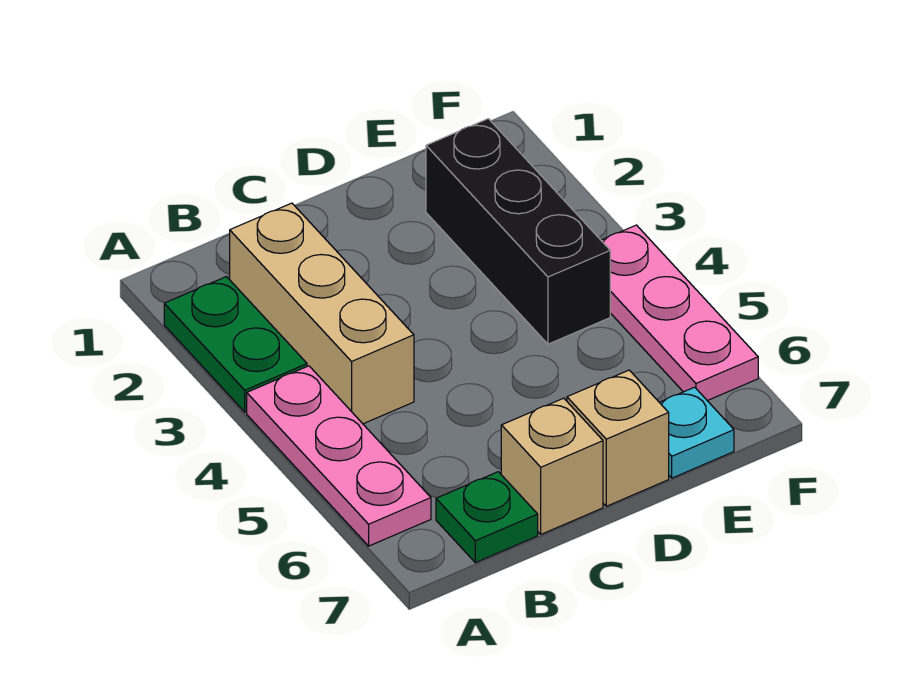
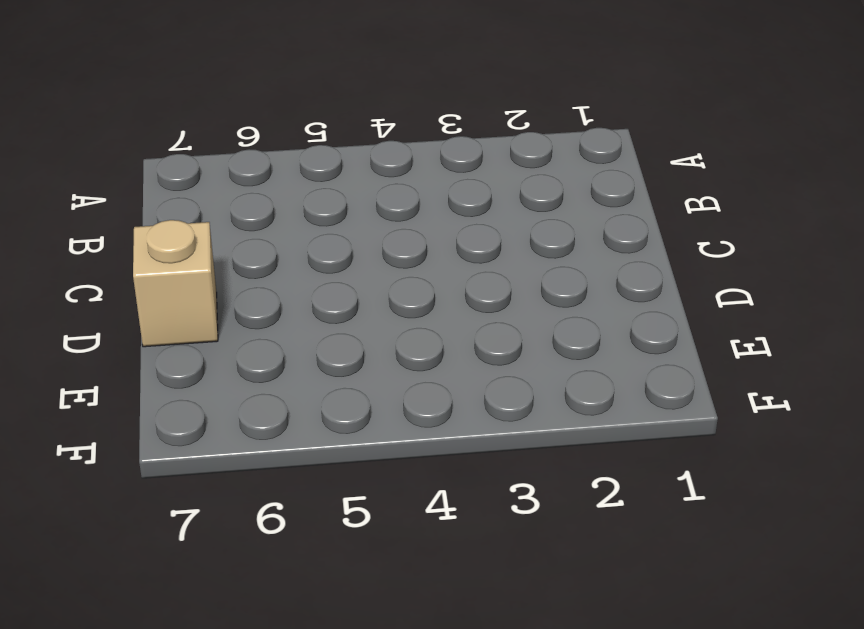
none -> green 1x2 plate [164,277,307,412]
none -> pink 1x3 plate [247,366,431,546]

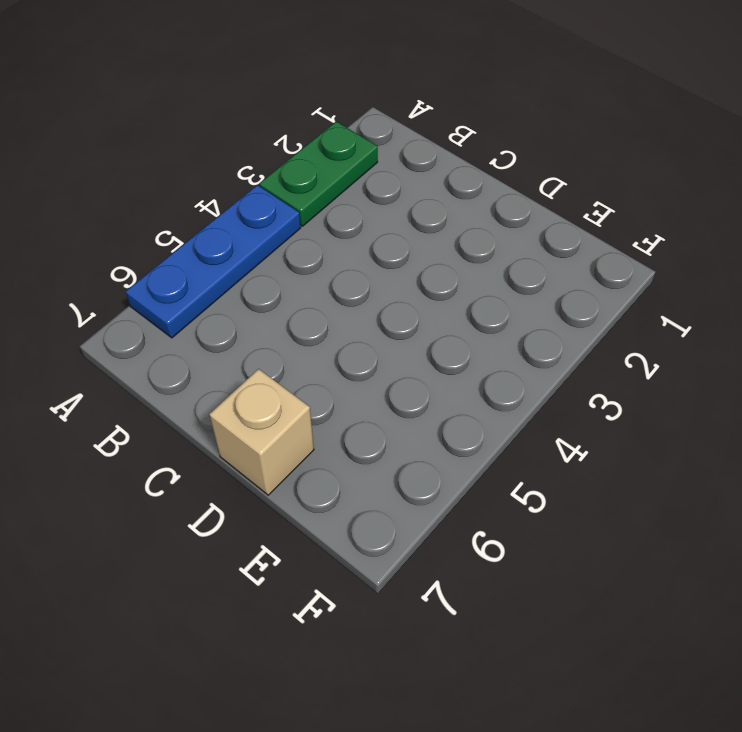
blue 1x3 plate [126,185,301,338] -> pink 1x3 plate [247,366,431,546]
none -> tan 1x3 brick [230,203,414,424]
none -> green 1x1 plate [436,472,538,563]

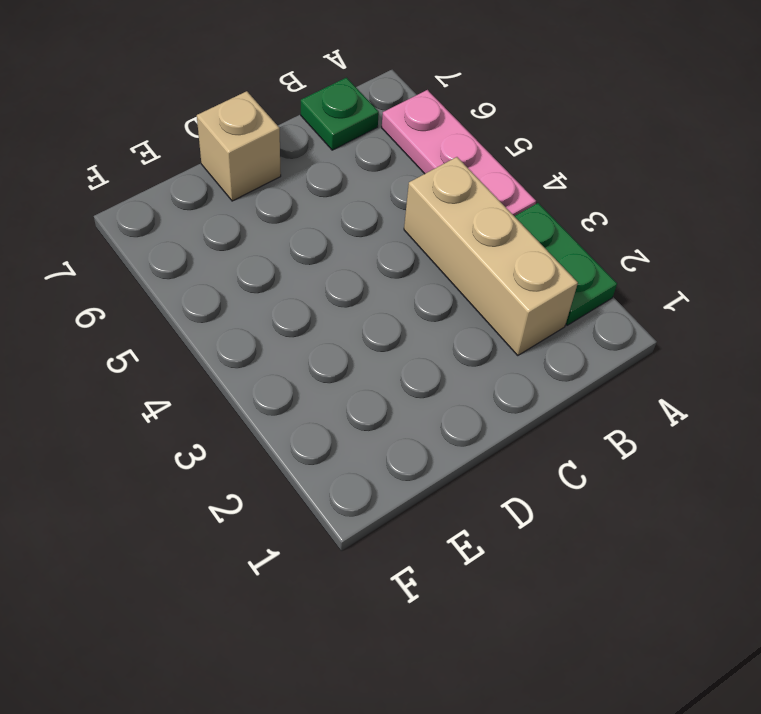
none -> tan 1x1 brick [501,398,603,534]
none -> black 1x3 brick [426,119,610,344]

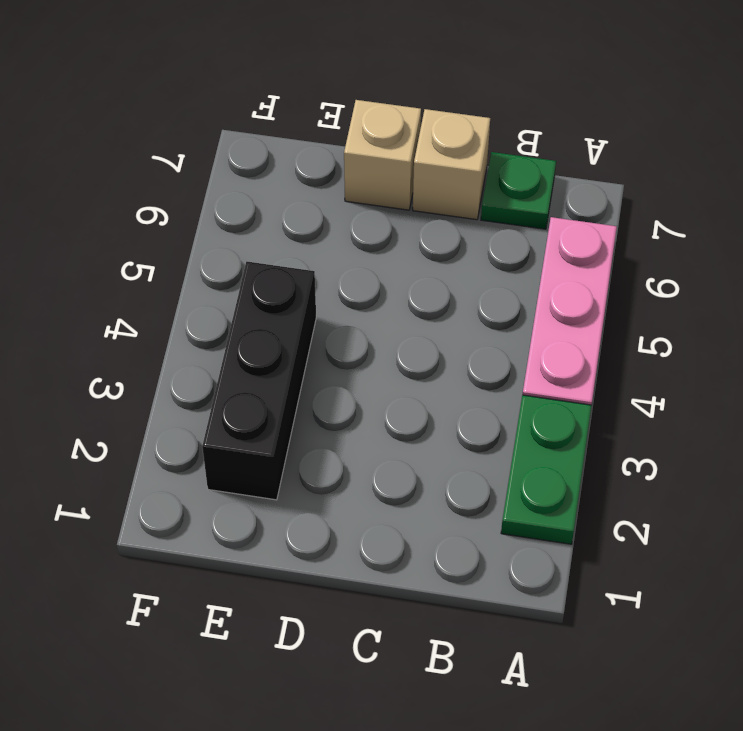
none -> tan 1x3 brick [230,203,414,424]
none -> cyan 1x1 plate [659,387,734,478]

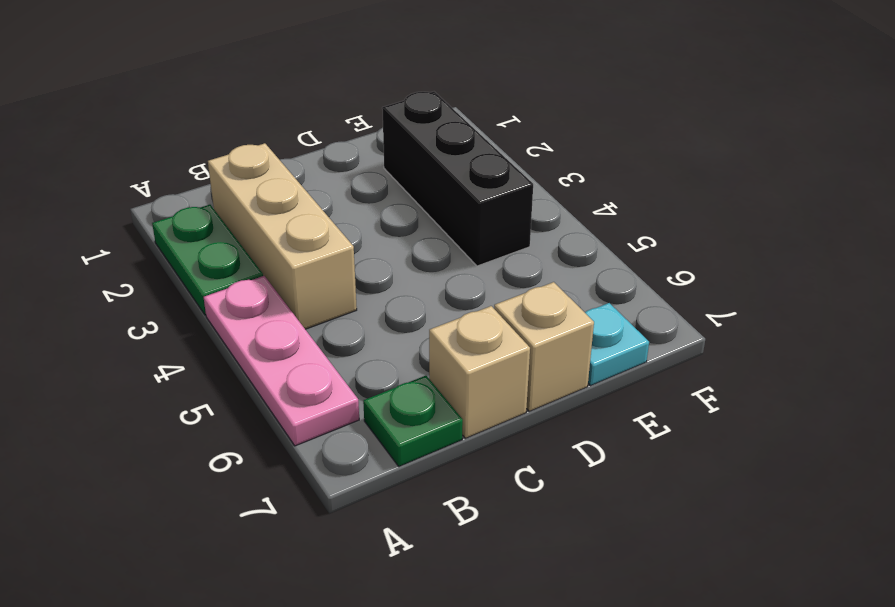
none -> pink 1x3 plate [601,225,758,401]

